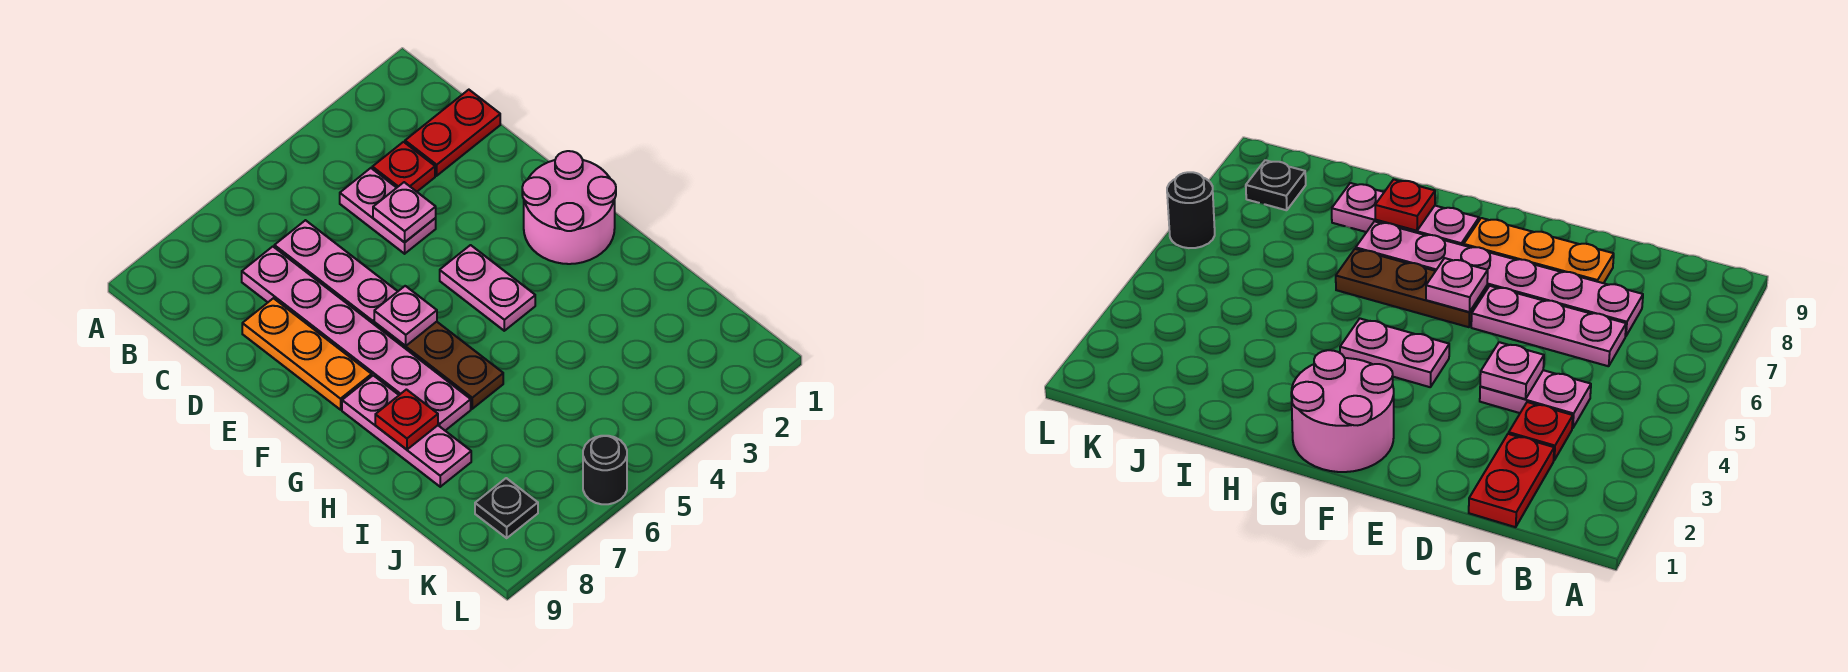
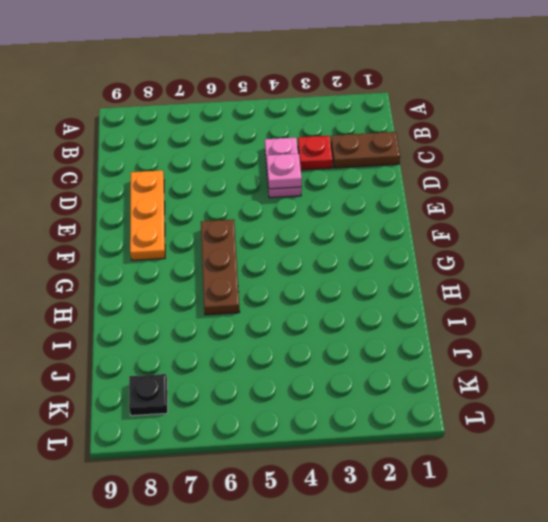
brown 1x2 plate [331,132,400,168] -> red 1x2 plate [405,90,500,176]
none -> pink 1x3 plate [274,220,398,324]
none -> pink 1x6 plate [242,247,471,431]
none -> pink 2x2 round brick [522,151,616,264]

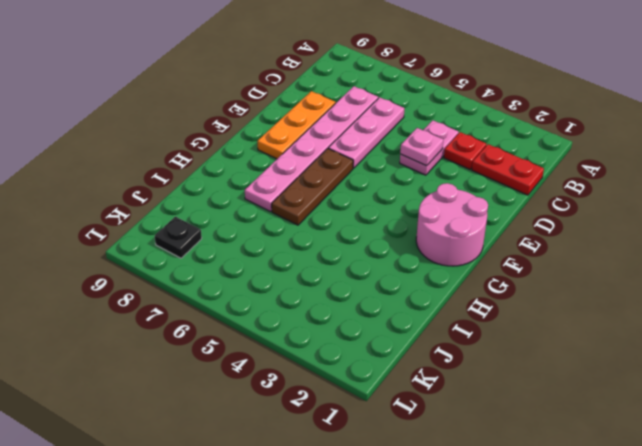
none -> pink 1x2 plate [440,245,535,331]
none -> pink 1x3 plate [342,375,471,487]
none -> black 1x1 round brick [583,436,627,504]

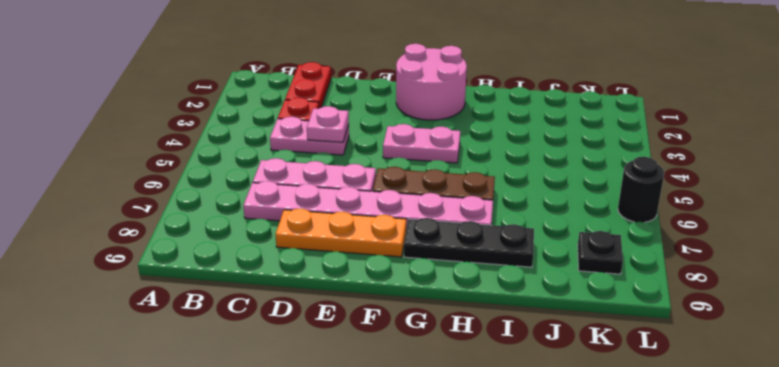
black 1x3 plate [404,218,534,267] -> pink 1x3 plate [342,375,471,487]
none -> pink 1x1 plate [374,286,437,346]
none -> red 1x1 plate [375,390,438,450]

